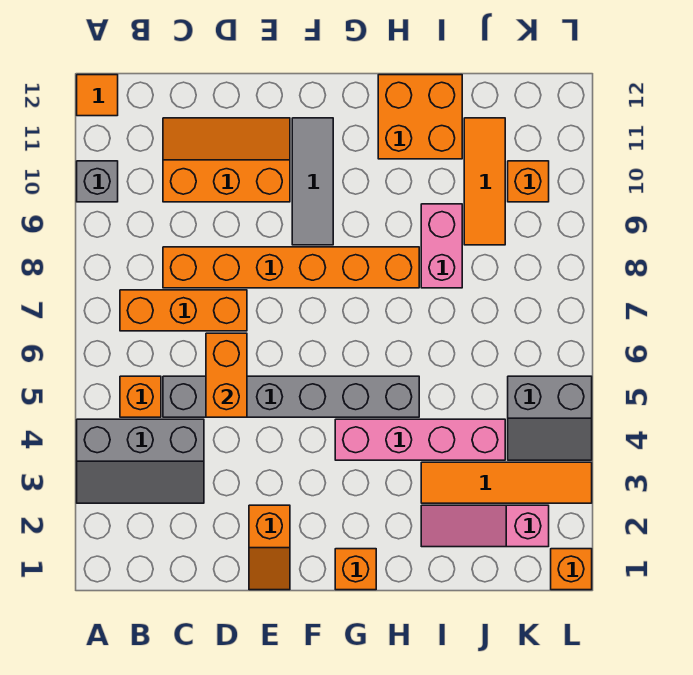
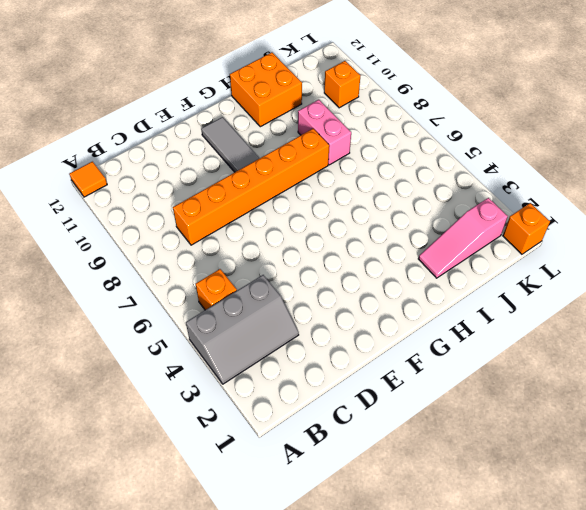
none -> grey 1x1 brick [77,161,118,202]
none -> orange 1x3 brick [120,290,247,331]
none -> grey 1x6 brick [163,376,419,417]

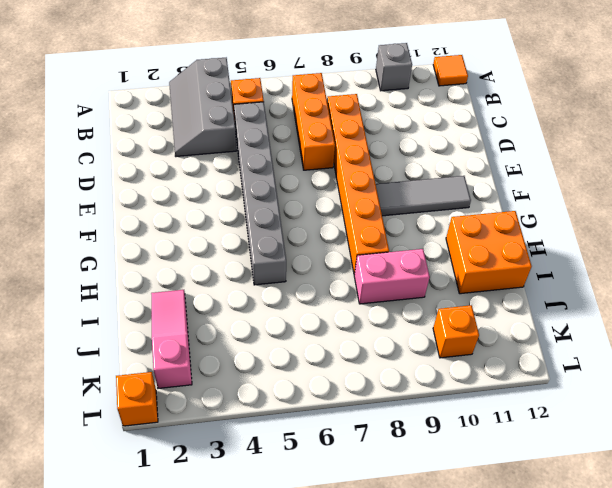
none -> orange 2x3 slope [163,118,290,202]
none -> orange 1x2 slope [249,505,290,590]
none -> orange 1x1 brick [335,549,376,590]

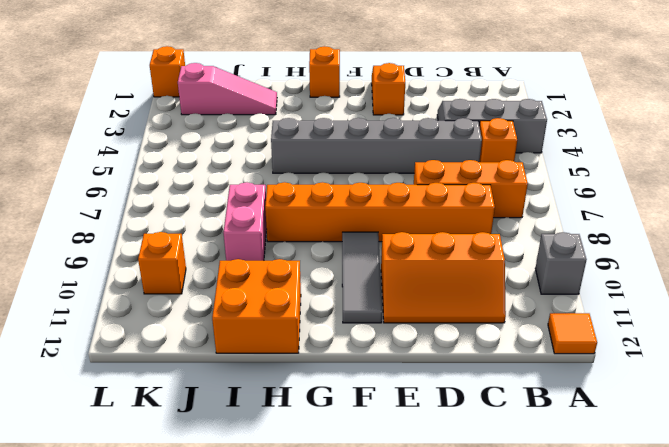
none -> pink 1x4 brick [335,419,505,460]
none -> orange 1x4 tile [421,462,592,503]
none -> orange 1x3 tile [464,118,505,245]

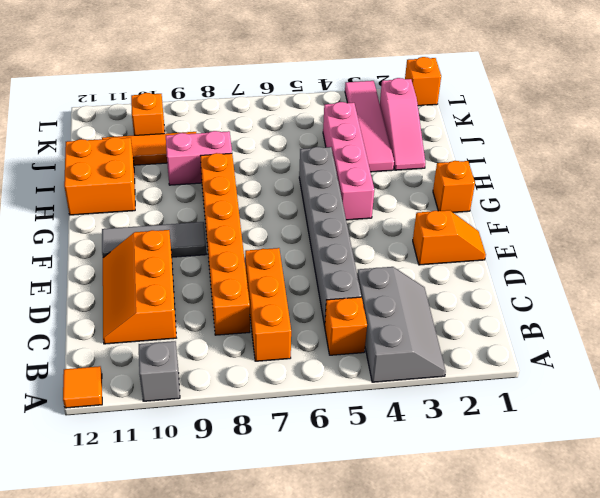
pink 1x4 tile [345,81,394,172] -> orange 1x4 tile [421,462,592,503]
none -> grey 2x2 slope [508,376,592,460]
none -> orange 1x2 brick [206,333,247,417]

